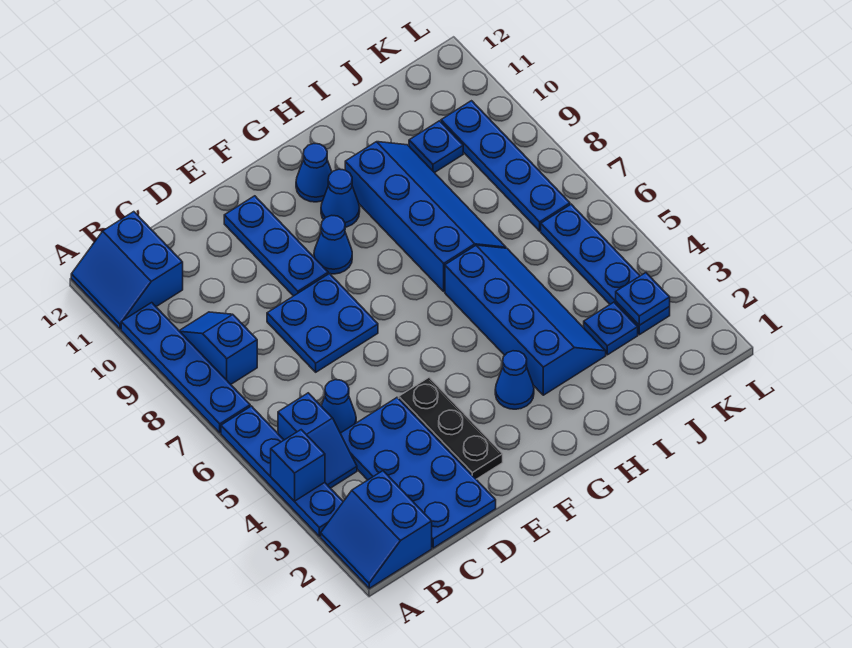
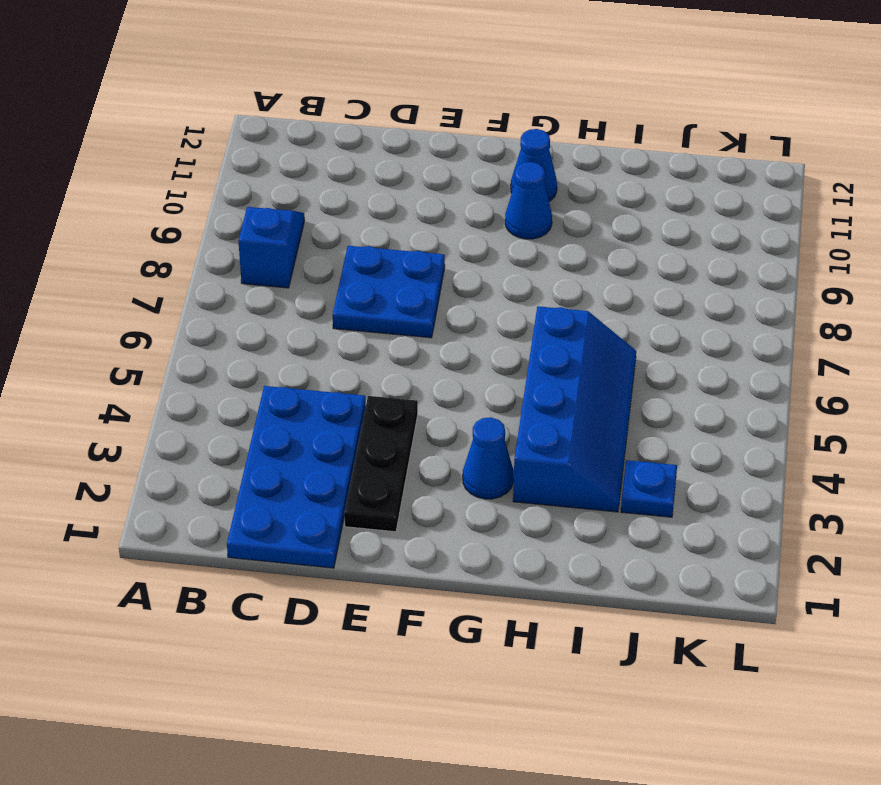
none -> blue 2x2 slope [321,471,432,588]
none -> blue 1x4 plate [221,406,343,537]
none -> blue 1x4 plate [121,303,250,433]

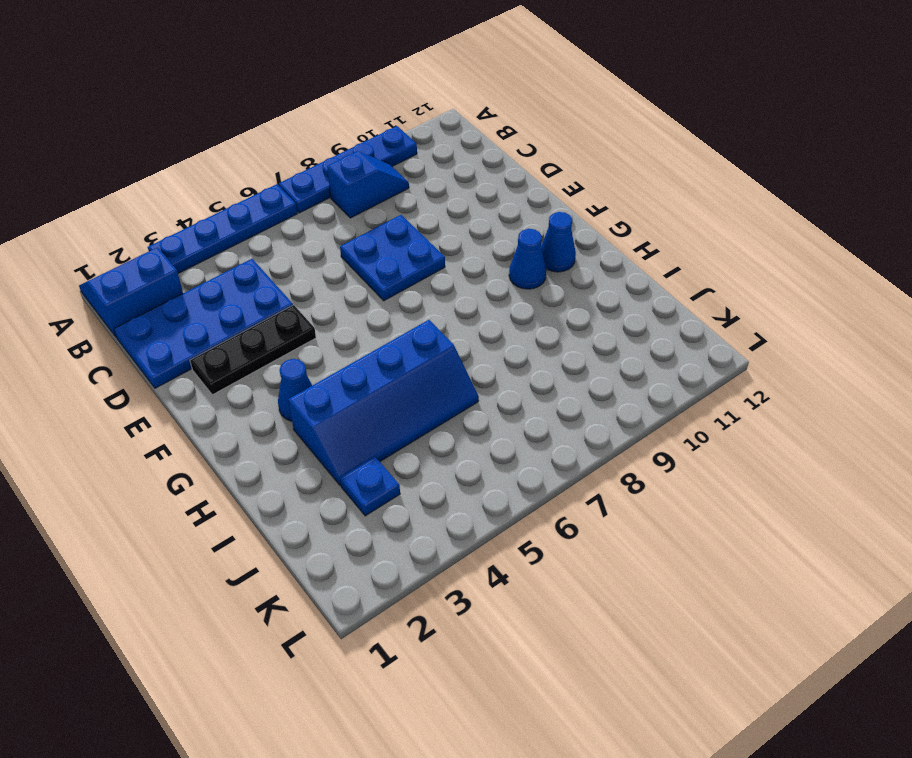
none -> blue 2x2 slope [71,212,183,329]
none -> blue 1x2 slope [278,393,357,488]
none -> blue 1x1 cone [321,380,356,433]

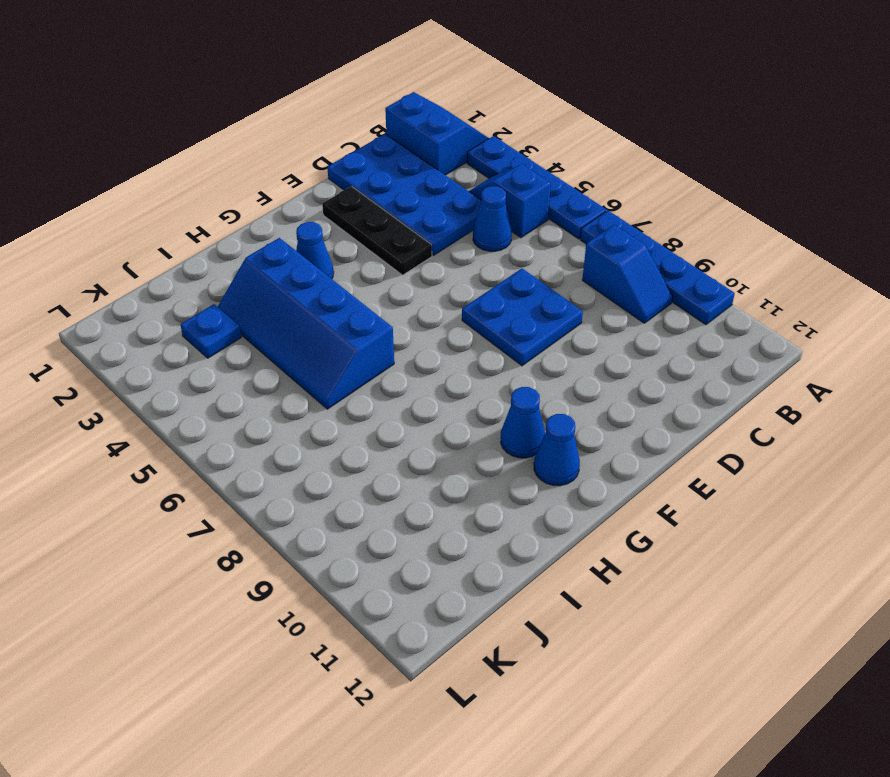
none -> blue 2x2 slope [71,212,183,329]
none -> blue 1x3 plate [224,196,328,296]
none -> blue 1x1 cone [314,215,352,274]

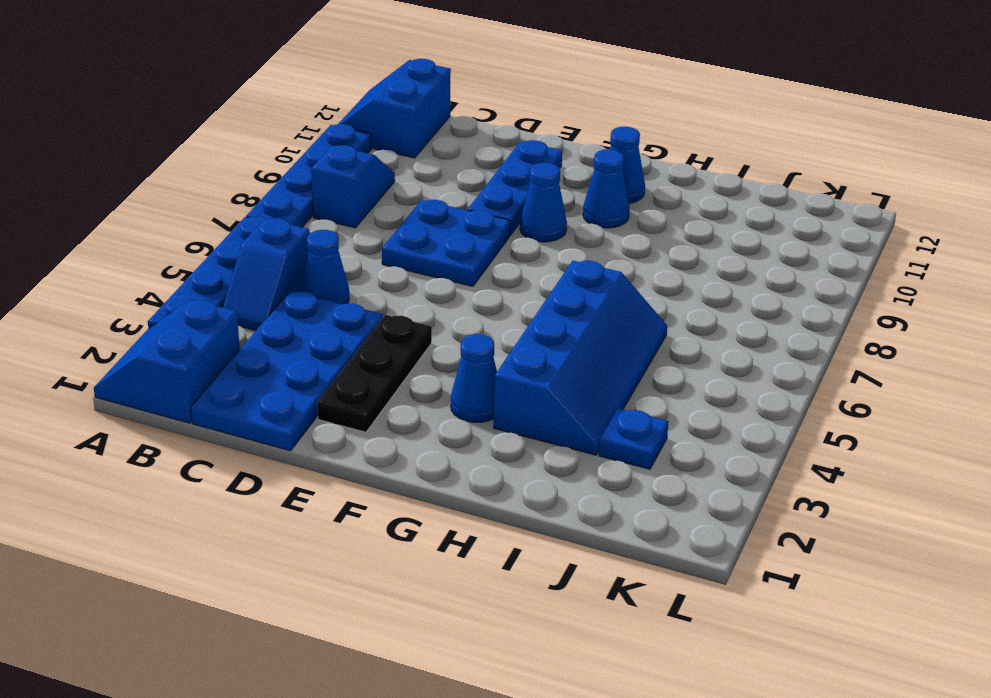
none -> blue 2x4 slope [345,142,506,291]
none -> blue 1x1 plate [409,121,463,173]
none -> blue 1x4 plate [541,204,670,335]

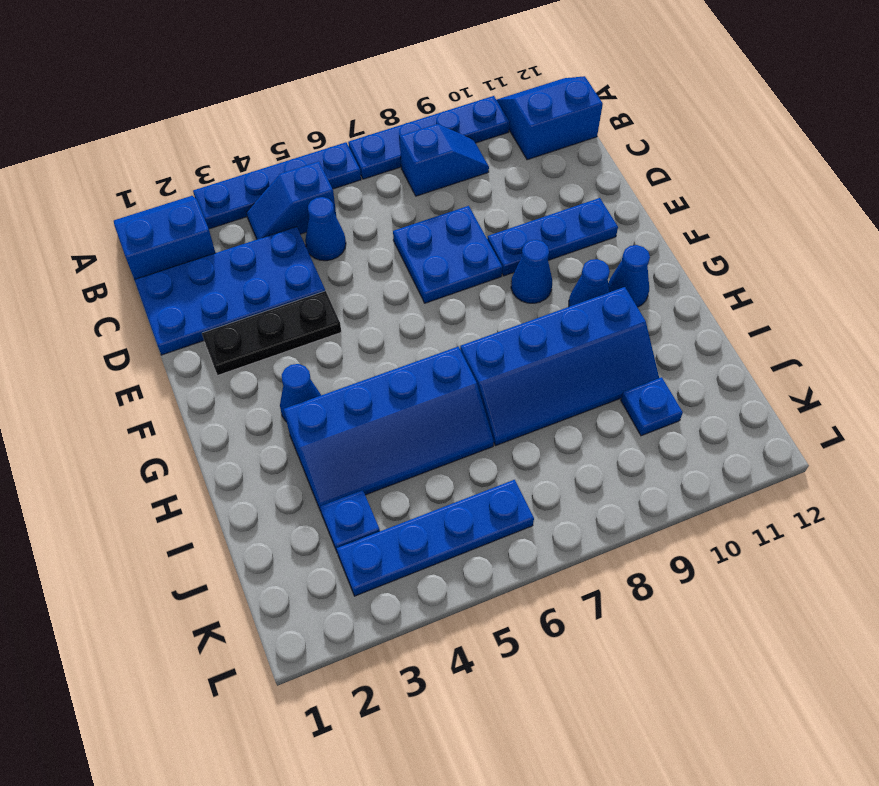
none -> blue 1x4 plate [441,101,570,231]
none -> blue 1x1 brick [271,430,325,501]
none -> blue 1x1 plate [616,273,670,325]

